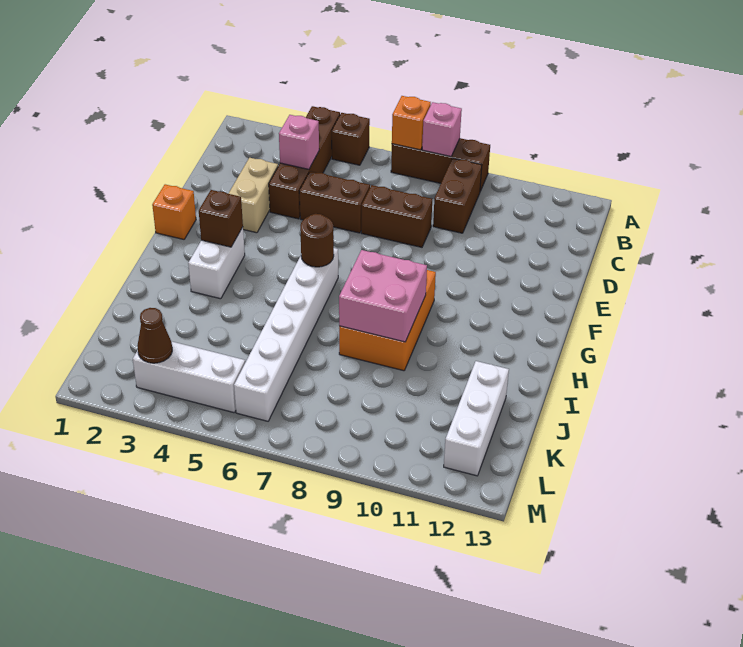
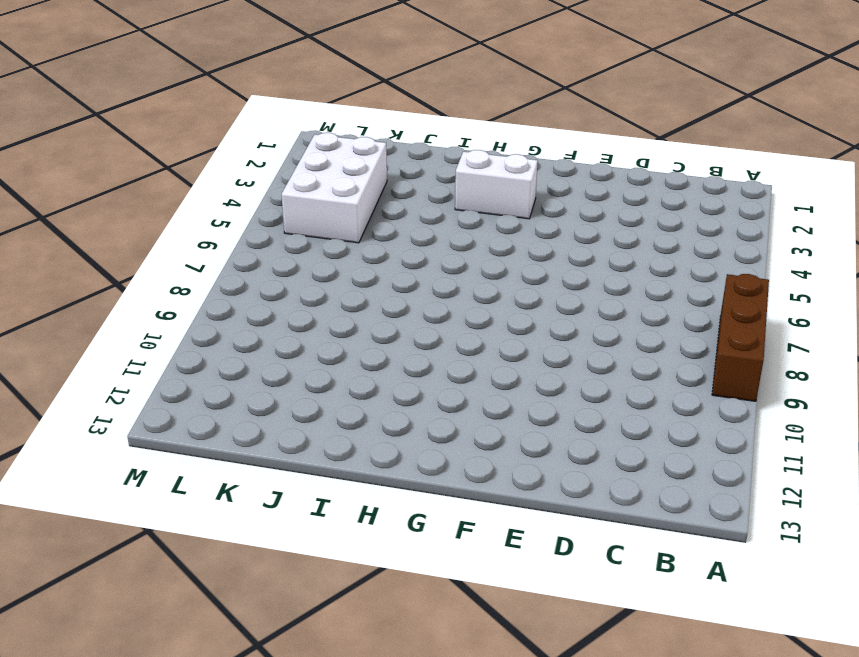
white 2x3 brick [281,133,387,243] -> white 1x3 brick [133,342,245,413]
none -> brown 1x4 brick [269,106,340,219]
none -> brown 1x1 brick [332,113,370,165]
none -> brown 1x2 brick [433,158,482,233]

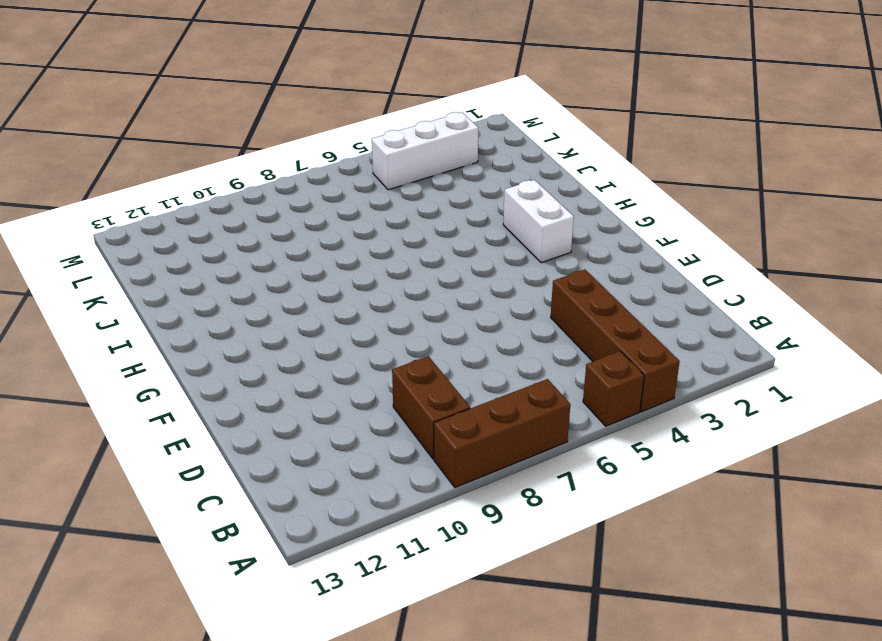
none -> tan 1x2 brick [228,158,278,233]
none -> brown 1x2 brick [299,171,370,233]
none -> brown 1x2 brick [361,185,432,247]

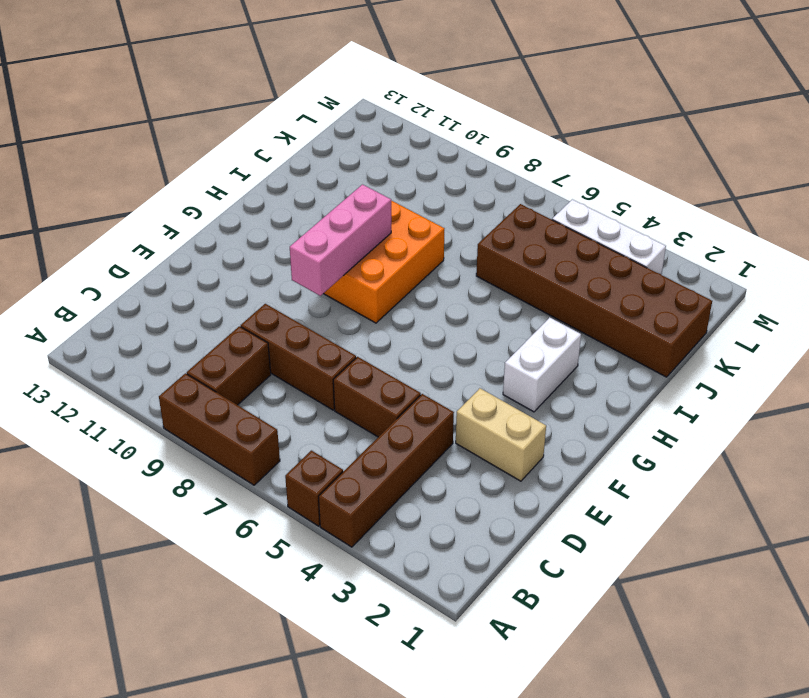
brown 1x3 brick [241,304,356,410] -> brown 1x2 brick [361,185,432,247]
tan 1x2 brick [456,388,546,481] -> tan 1x2 brick turned to [228,158,278,233]
pink 1x3 brick [290,185,391,296] -> pink 2x2 brick [339,250,427,342]
brown 2x6 brick [476,204,712,377] -> white 1x6 brick [234,248,338,421]
none -> orange 1x1 brick [152,184,196,239]
none -> white 1x3 brick [444,361,509,476]
none -> orange 1x1 brick [392,96,431,150]

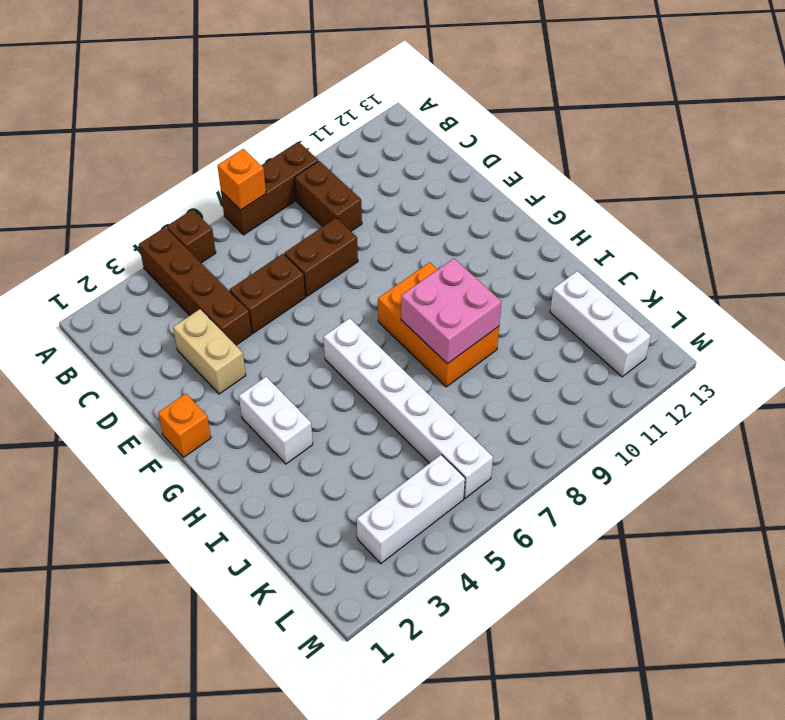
none -> pink 1x1 brick [422,102,462,156]
none -> pink 1x1 brick [279,115,319,169]
none -> brown 1x1 brick [199,190,243,247]

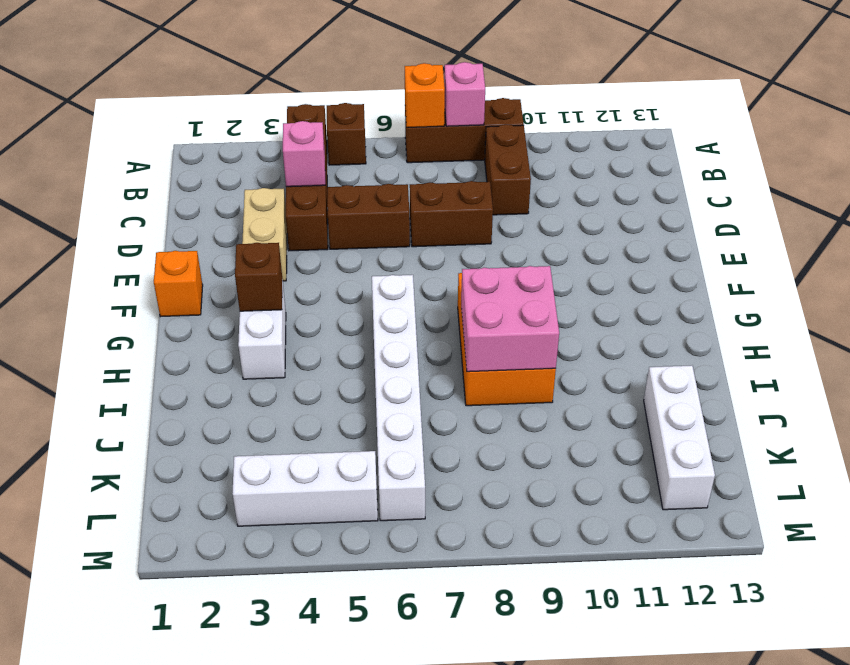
none -> brown 1x1 round brick [300,214,334,267]
none -> brown 1x1 cone [137,308,172,363]

